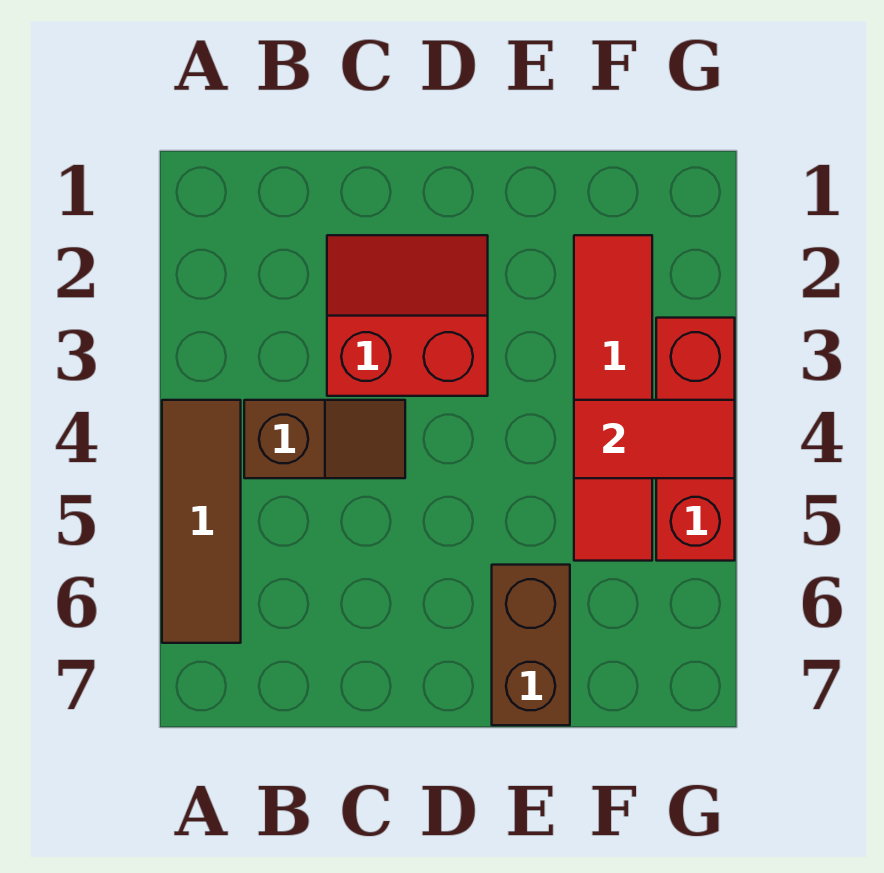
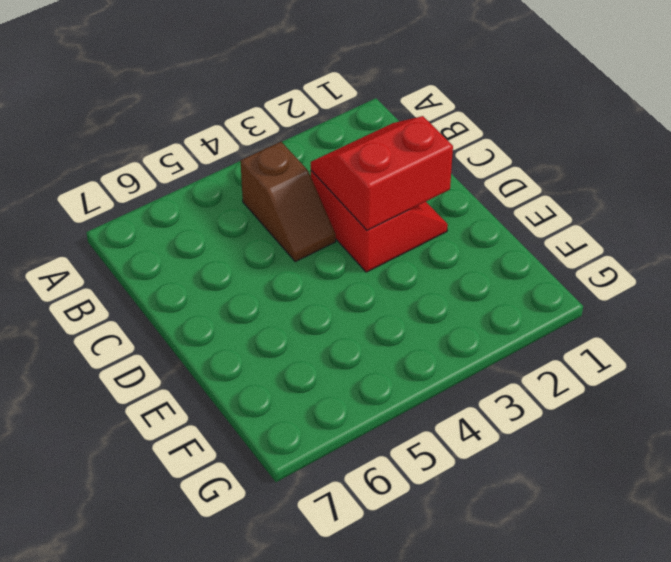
red 2x2 slope [311,116,453,231] -> none
none -> brown 1x3 tile [162,400,241,643]
none -> brown 1x2 brick [492,565,570,725]

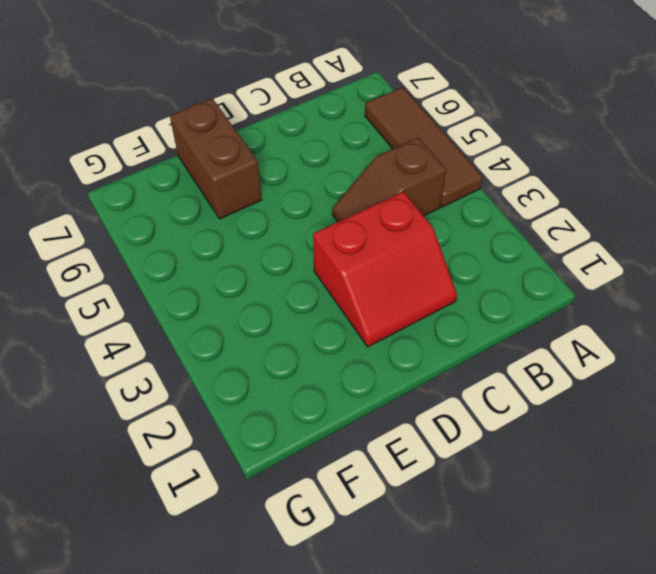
none -> red 1x4 tile [574,235,652,561]
none -> red 1x3 brick [656,318,735,561]

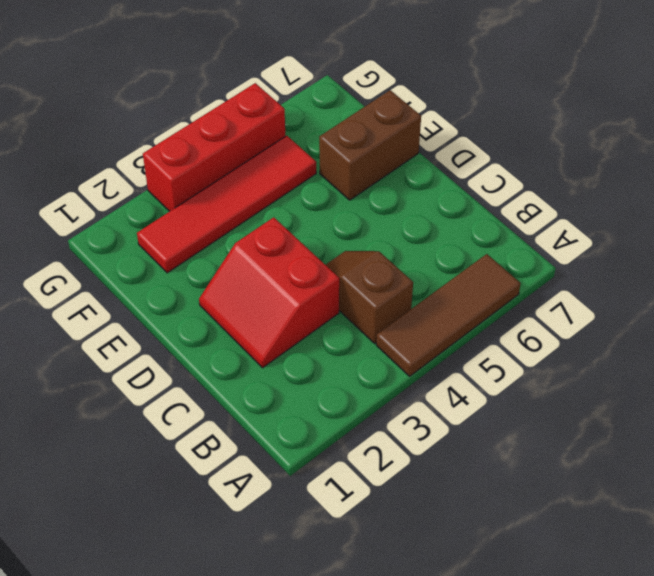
none -> red 1x2 tile [574,400,735,478]

